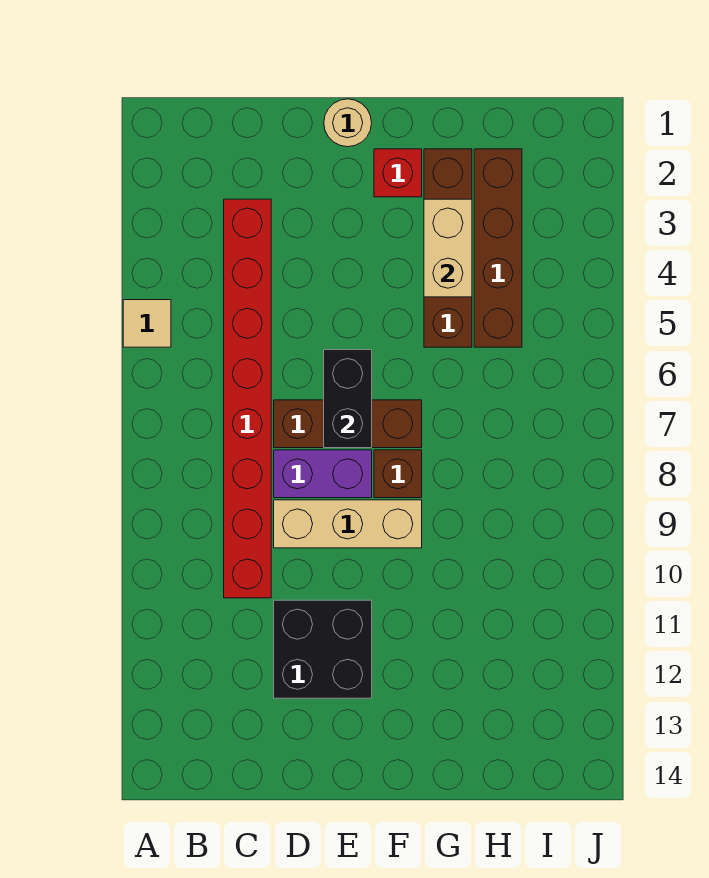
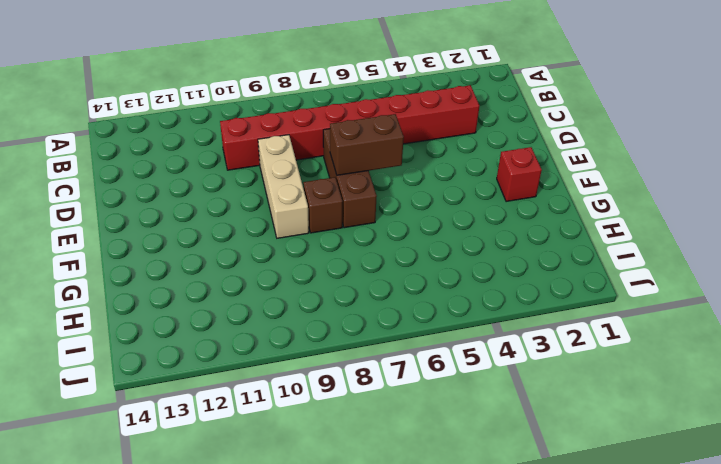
brown 1x2 brick [330,114,404,175] -> black 1x2 brick [324,350,372,448]
none -> tan 1x1 tile [123,300,171,347]
none -> purple 1x2 brick [274,450,372,498]
none -> black 2x2 brick [274,600,372,698]

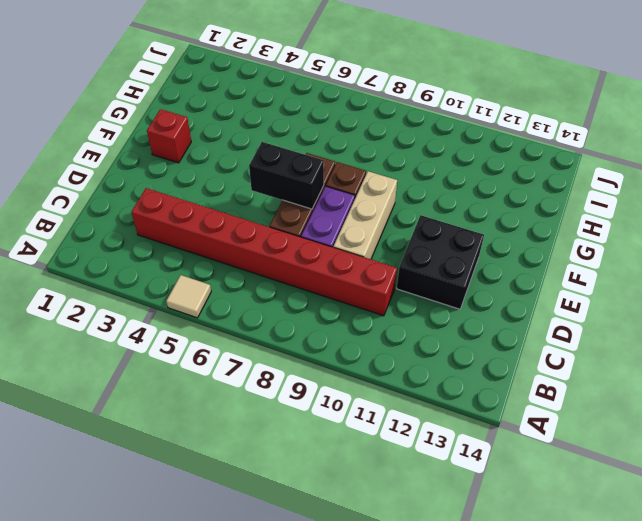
none -> tan 1x1 round brick [324,99,372,147]
none -> brown 1x4 brick [424,149,472,347]
none -> brown 1x4 brick [474,149,522,347]

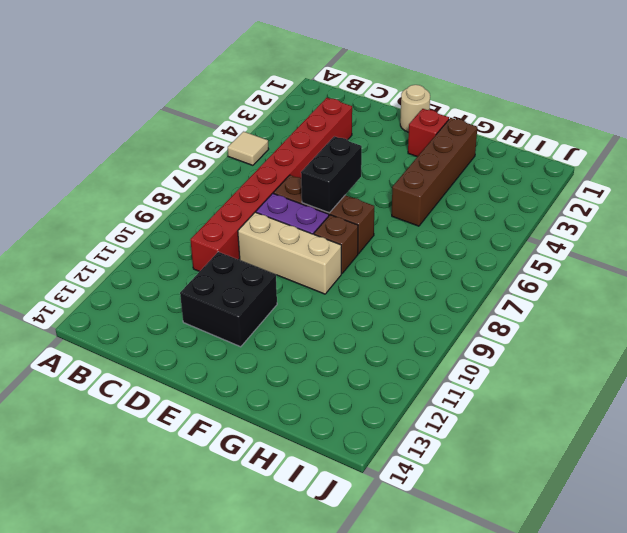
none -> brown 1x4 brick [474,149,522,347]
none -> tan 1x2 brick [424,199,472,297]

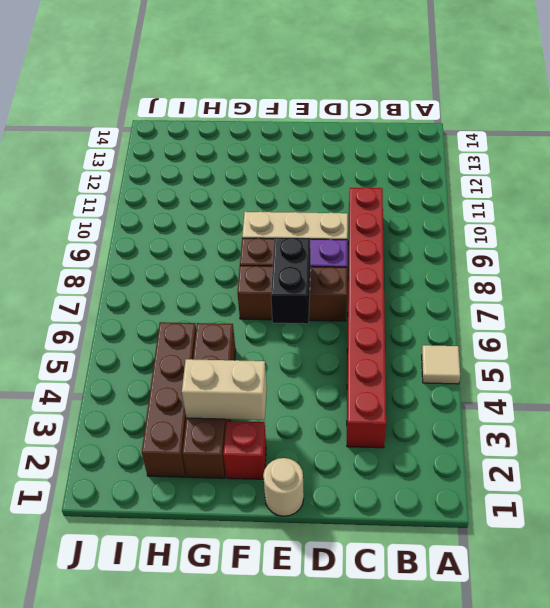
tan 1x2 brick [182,359,267,420] -> tan 1x2 brick turned to [424,199,472,297]
none -> black 2x2 brick [274,600,372,698]

